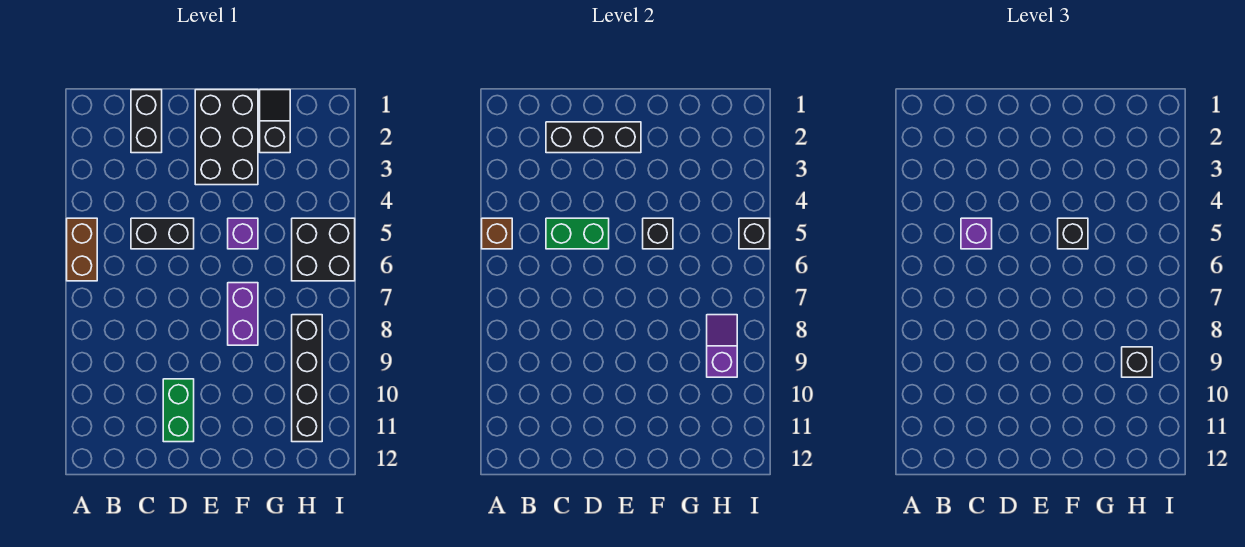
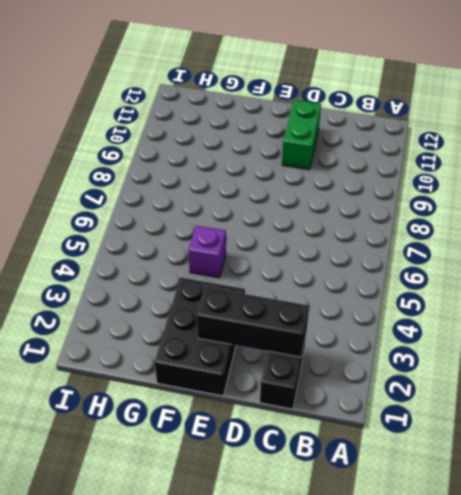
none -> brown 1x2 brick [67,218,97,281]
none -> black 1x2 brick [131,218,194,249]
none -> purple 1x2 brick [228,283,258,345]

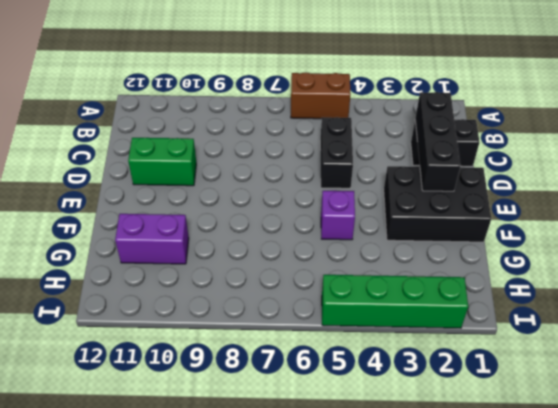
purple 1x2 brick [115,214,189,264] -> purple 1x2 brick moved to [228,283,258,345]
green 1x4 brick [322,275,468,328] -> black 2x2 brick [292,218,355,281]
none -> black 1x2 slope [260,90,290,153]
none -> black 1x4 brick [292,315,322,442]
none -> brown 1x1 brick [482,218,512,249]

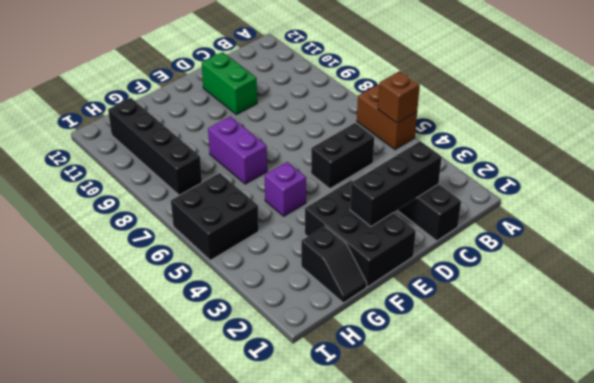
none -> green 1x2 brick [546,218,609,249]
none -> black 1x1 brick [643,218,673,249]
none -> purple 1x2 slope [707,315,737,377]

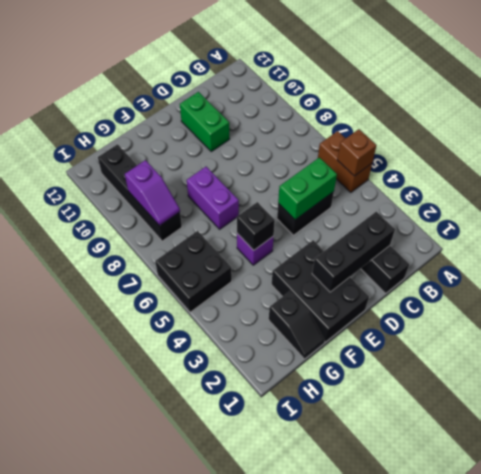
none -> black 1x1 brick [739,218,770,249]
none -> purple 1x1 brick [961,218,992,249]
none -> black 1x1 brick [1058,218,1088,249]

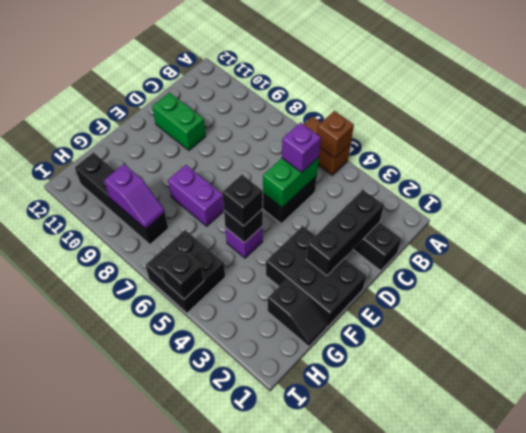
none -> black 1x1 brick [1122,347,1152,377]

